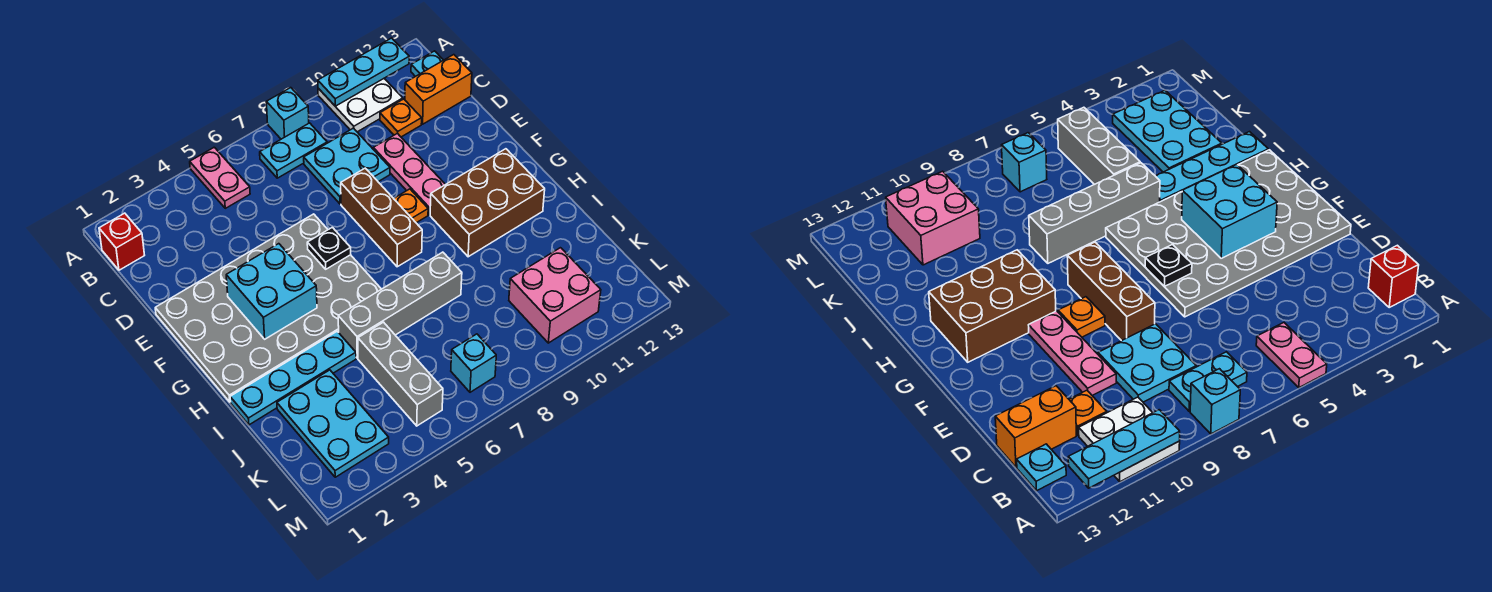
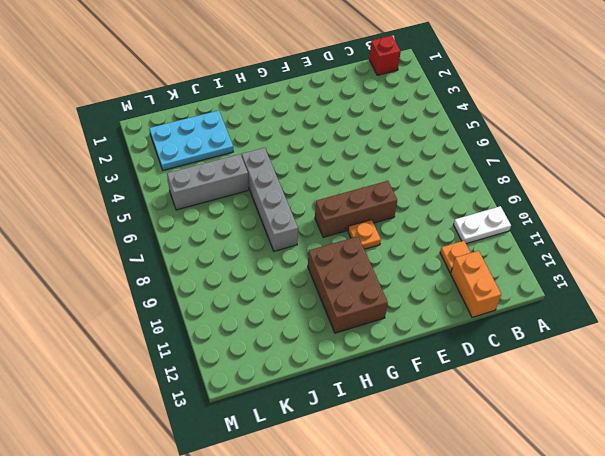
white 1x2 plate [453,206,511,244] -> white 2x2 plate [318,79,403,132]
none -> pink 1x2 plate [190,147,250,208]
none -> cyan 1x1 brick [266,88,309,139]
none -> cyan 1x2 plate [260,123,327,178]

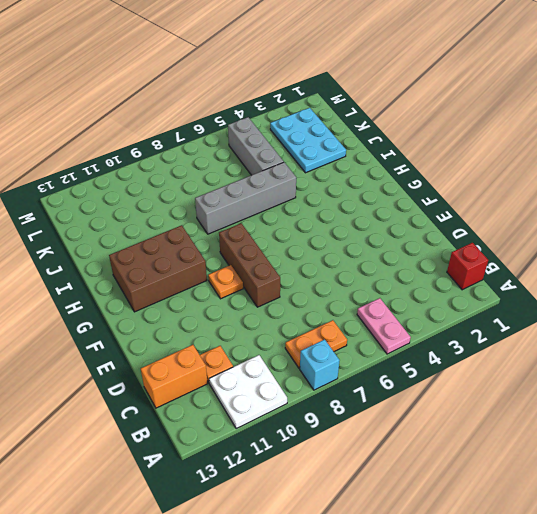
orange 1x2 plate [285,320,347,368] -> cyan 1x2 plate [260,123,327,178]
none -> cyan 1x1 plate [411,51,443,77]
none -> cyan 2x2 plate [304,128,390,204]
none -> pink 1x3 plate [373,133,446,215]

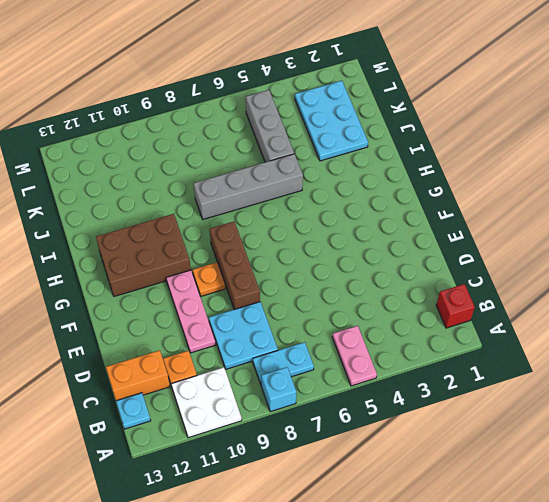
none -> grey 4x6 plate [155,214,381,402]
none -> cyan 1x4 plate [230,331,356,425]
none -> pink 2x2 brick [509,248,601,343]

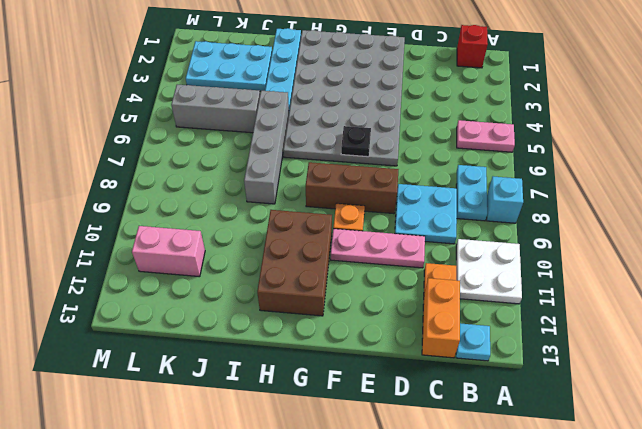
pink 1x2 brick [132,226,205,277] -> pink 2x2 brick [509,248,601,343]
none -> cyan 1x1 brick [451,334,496,392]
none -> cyan 1x3 plate [318,38,409,106]
none -> cyan 2x2 brick [226,244,317,339]

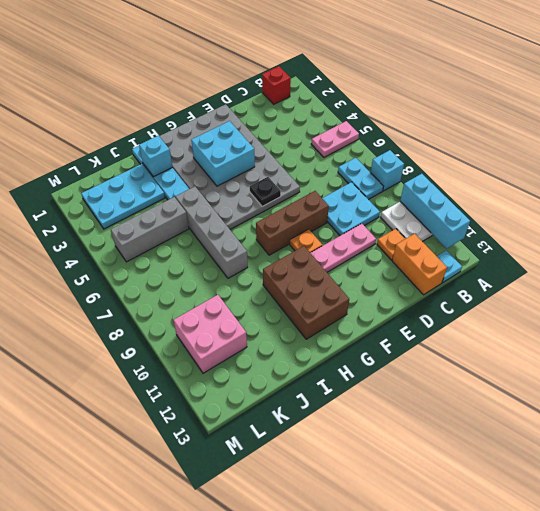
cyan 1x3 brick [400,174,470,248] -> cyan 1x3 plate [318,38,409,106]
cyan 1x1 brick [139,136,172,177] -> cyan 1x1 brick moved to [451,334,496,392]

